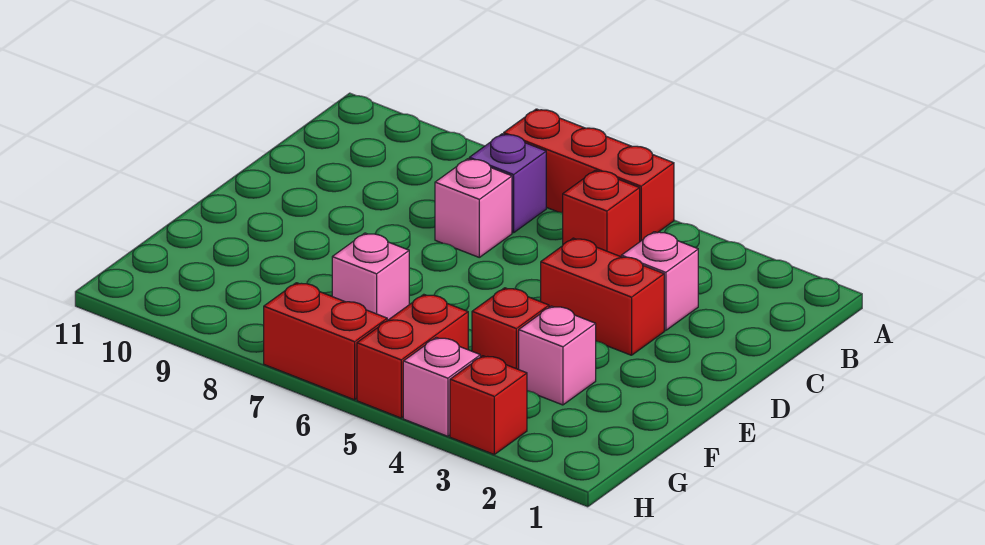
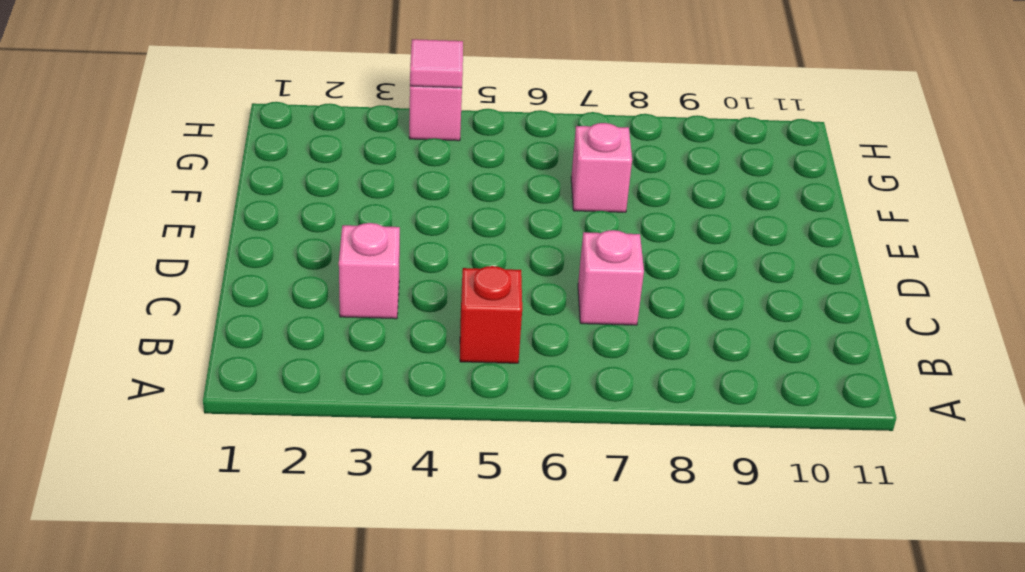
pink 1x1 tile [410,39,463,88] -> none
none -> red 1x3 brick [504,109,674,241]
none -> purple 1x1 brick [469,134,546,233]
none -> red 1x2 brick [541,238,664,355]

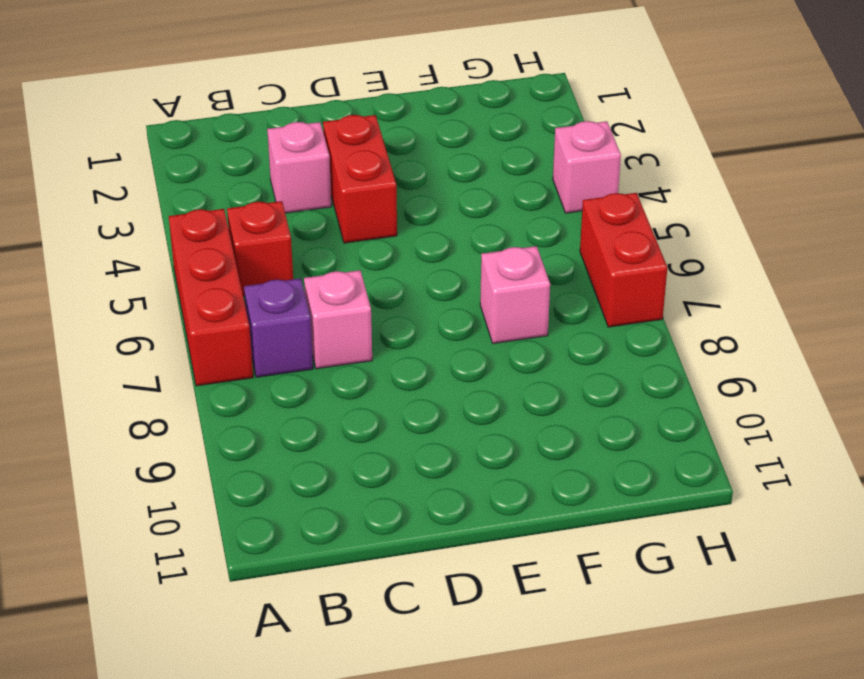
none -> pink 1x1 brick [519,306,596,405]
none -> red 1x1 brick [472,288,549,369]
none -> red 1x2 brick [357,294,468,418]

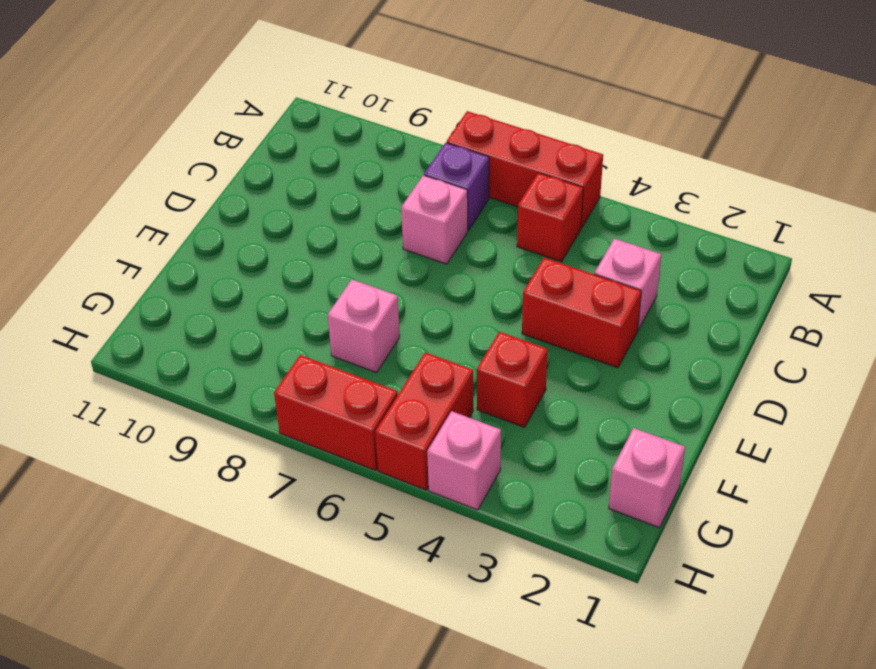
pink 1x1 brick [609,428,685,528] -> pink 1x1 brick moved to [519,306,596,405]
none -> red 1x1 brick [450,356,527,454]

